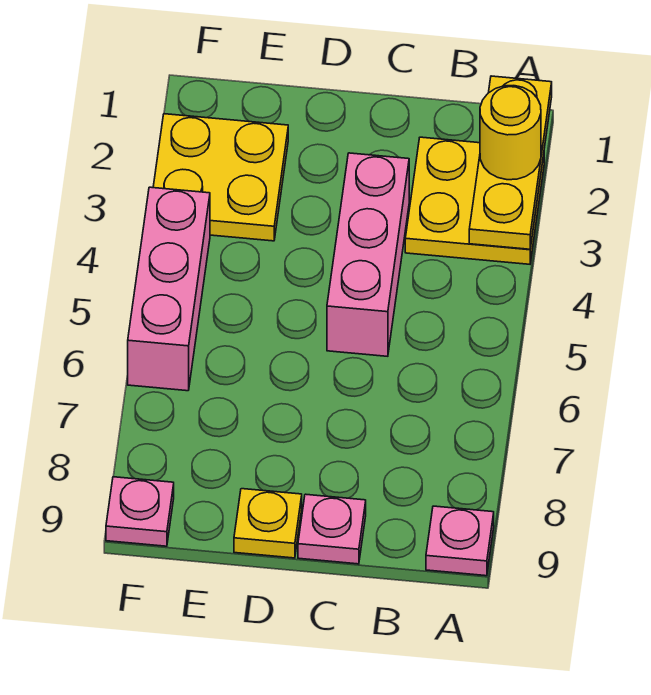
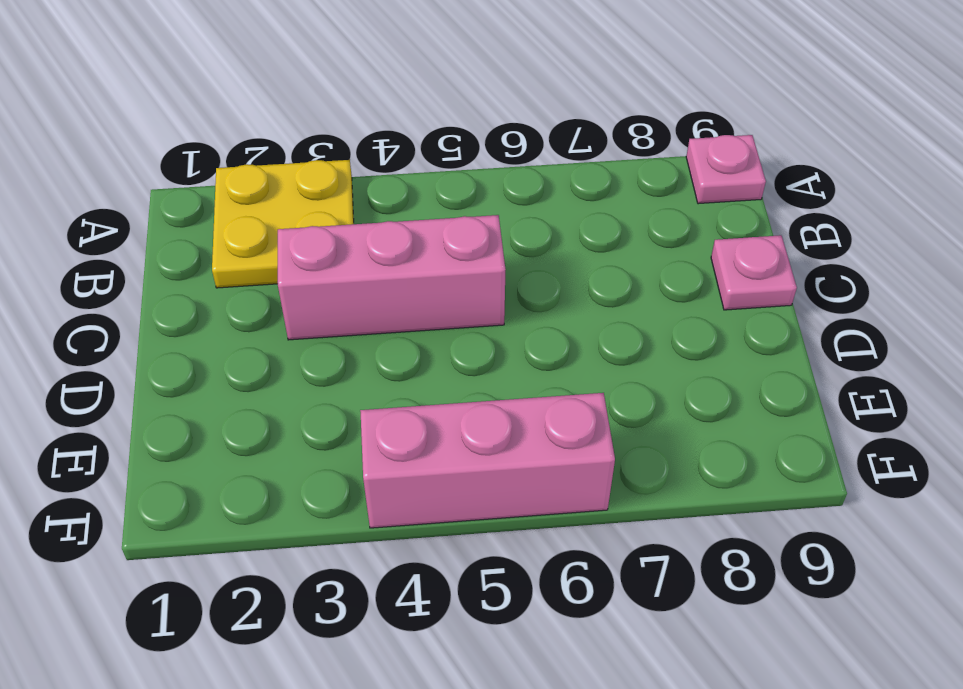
none -> yellow 1x1 plate [234,489,302,558]
none -> yellow 2x2 plate [153,114,288,241]

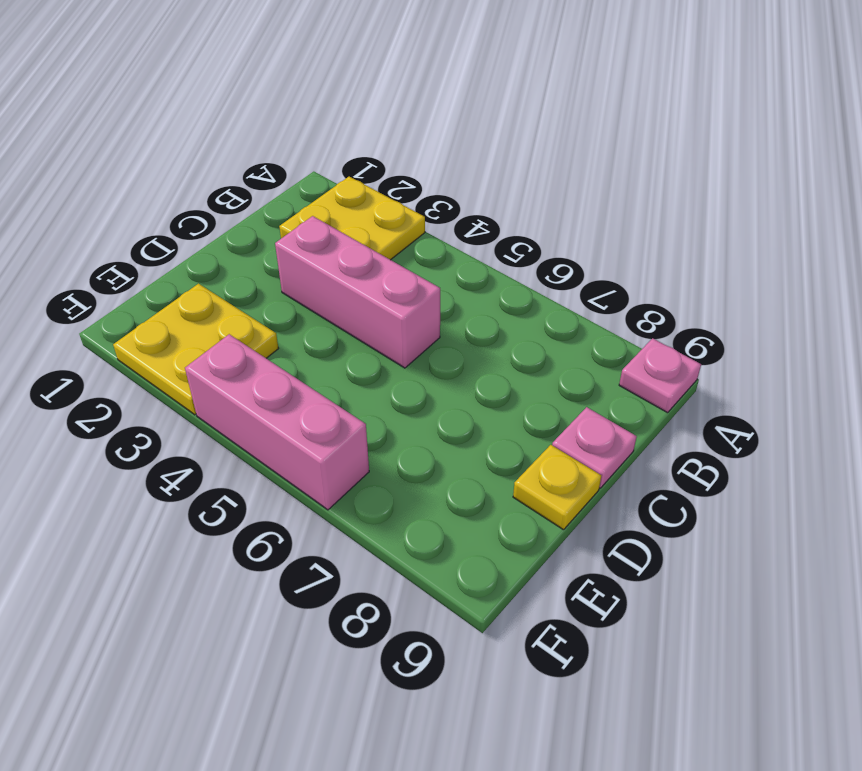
none -> pink 1x1 plate [106,477,174,546]
none -> yellow 1x3 plate [469,76,552,249]

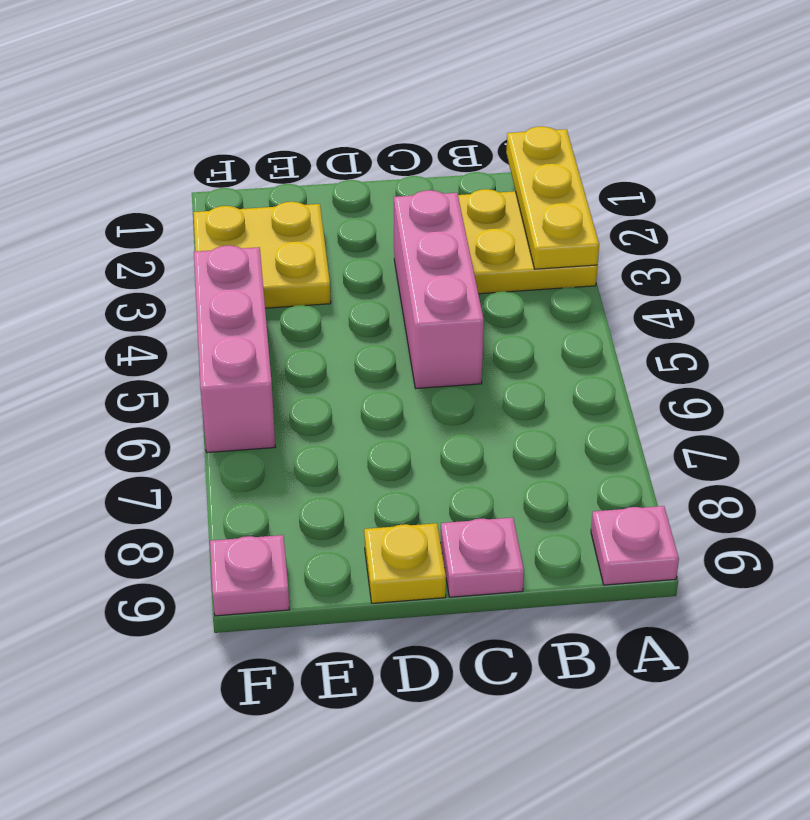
none -> yellow 1x1 round brick [480,86,541,180]

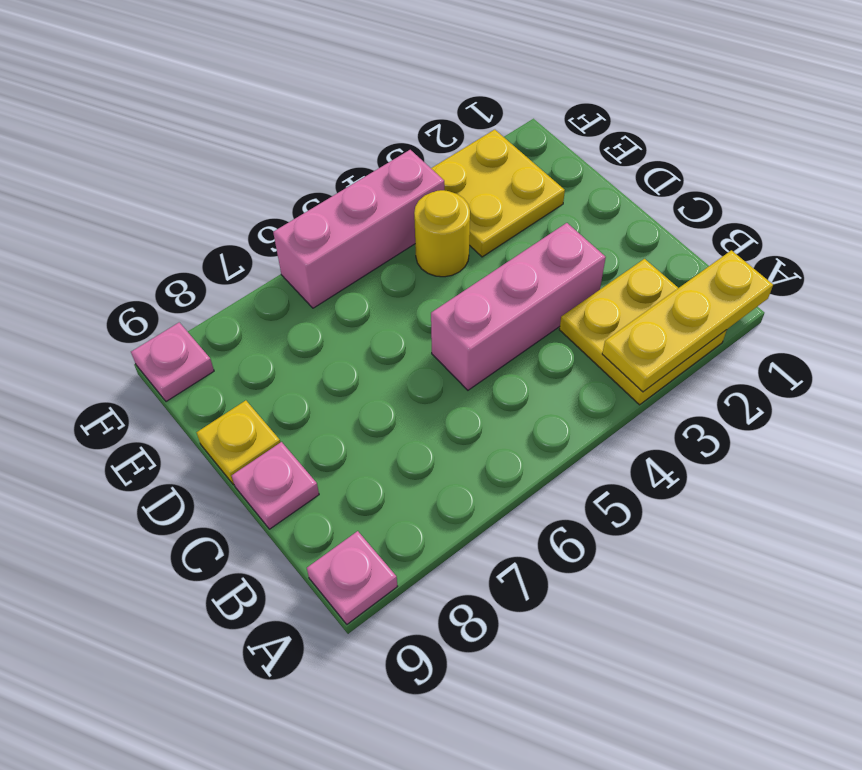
yellow 1x1 round brick [414,190,470,277] -> yellow 1x1 round brick moved to [480,86,541,180]

